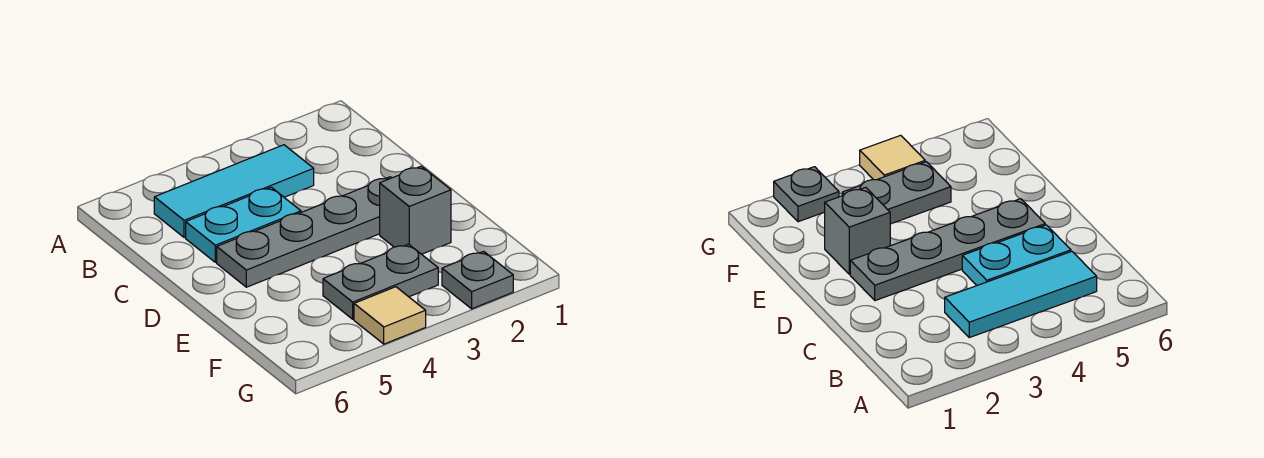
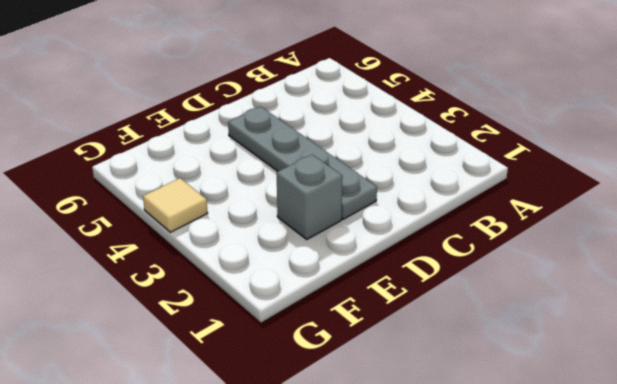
none -> cyan 1x3 tile [154,145,314,237]
none -> cyan 1x2 plate [186,187,301,262]

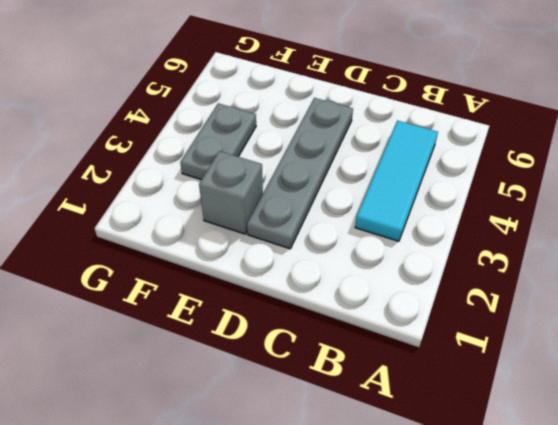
none -> cyan 1x2 plate [186,187,301,262]
none -> grey 1x1 plate [442,251,513,309]

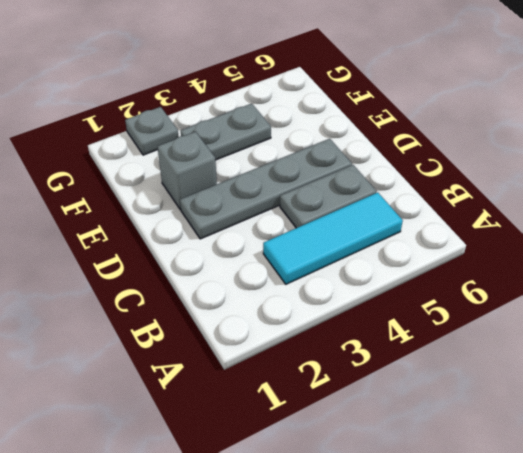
grey 1x2 plate [280,165,377,228] -> cyan 1x2 plate [186,187,301,262]
none -> tan 1x1 tile [354,287,426,344]

